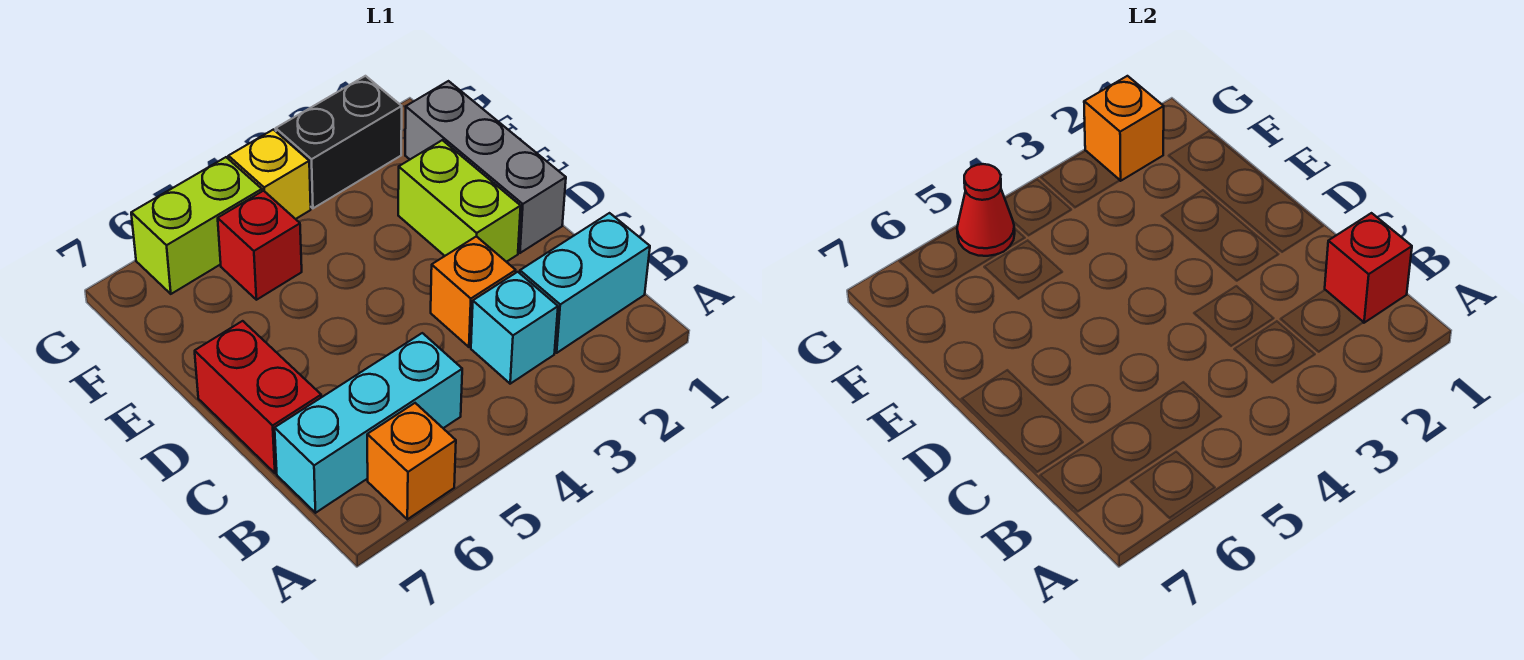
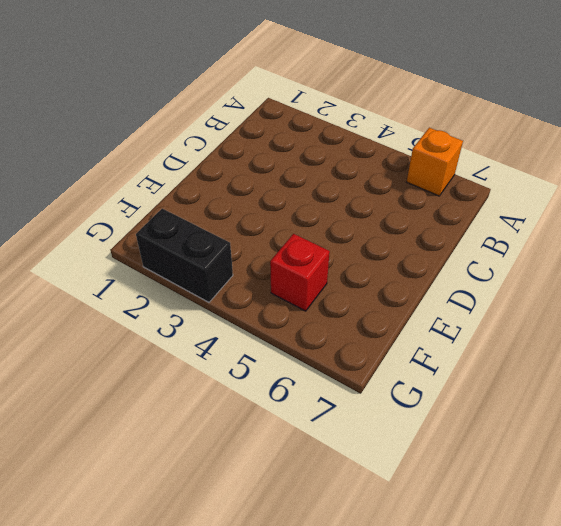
none -> cyan 1x2 brick [520,213,650,353]
none -> cyan 1x1 brick [471,272,558,384]
none -> cyan 1x3 brick [275,333,462,513]

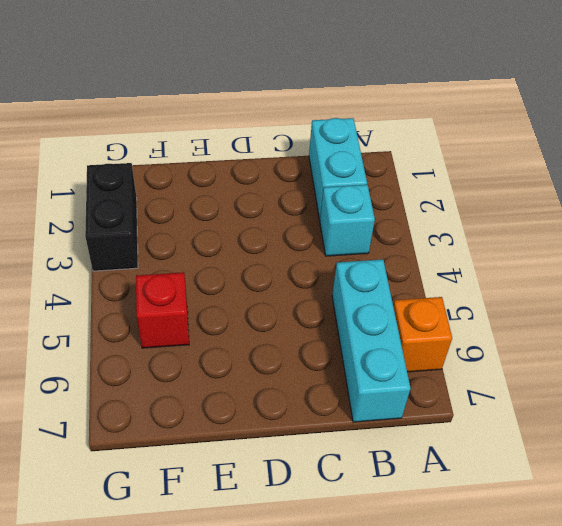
none -> orange 1x1 brick [431,236,516,347]
none -> red 1x2 brick [195,321,321,473]
none -> grey 1x3 brick [405,81,566,253]

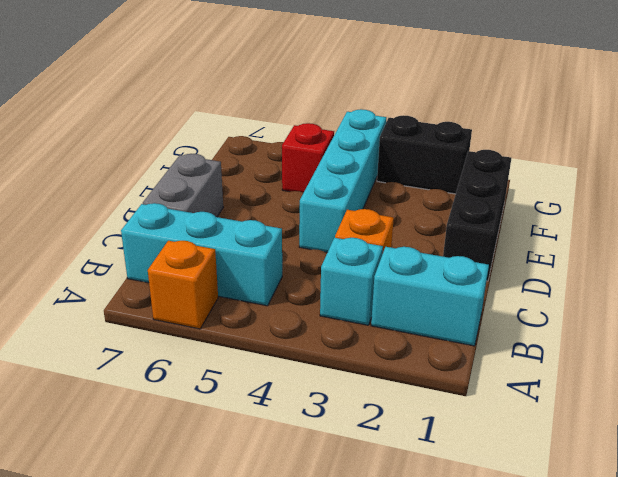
grey 1x2 brick [143,154,223,217] -> red 1x2 brick [195,321,321,473]
black 1x3 brick [443,150,511,281] -> grey 1x3 brick [405,81,566,253]
cyan 1x4 brick [299,109,386,252] -> yellow 1x1 brick [228,130,311,219]
none -> lime 1x2 brick [398,140,521,262]
none -> lime 1x2 brick [131,157,262,294]
none -> red 1x1 brick [1325,213,1412,323]

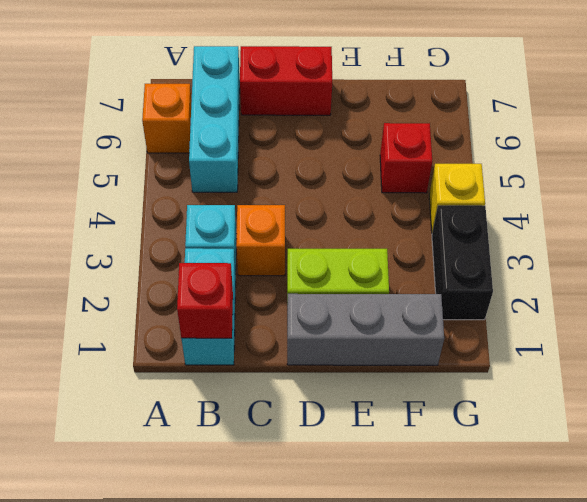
none -> lime 1x2 brick [131,157,262,294]
none -> orange 1x1 brick [1084,76,1164,181]
none -> red 1x1 cone [957,164,1015,256]

